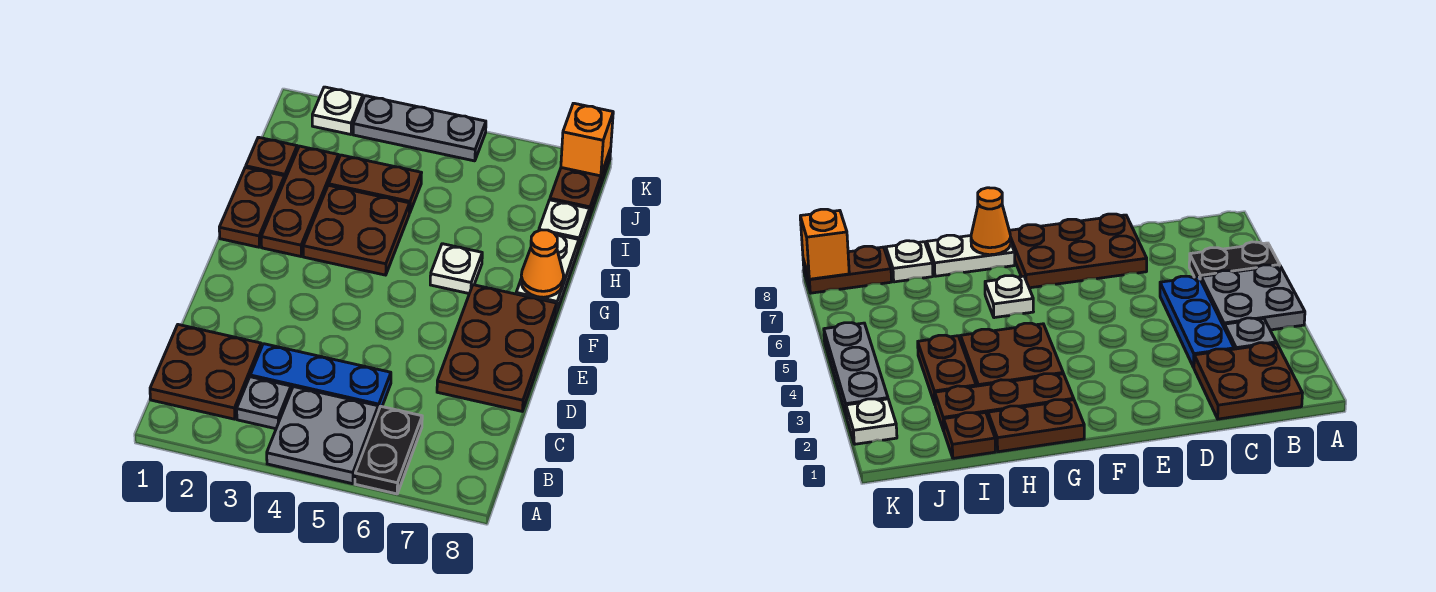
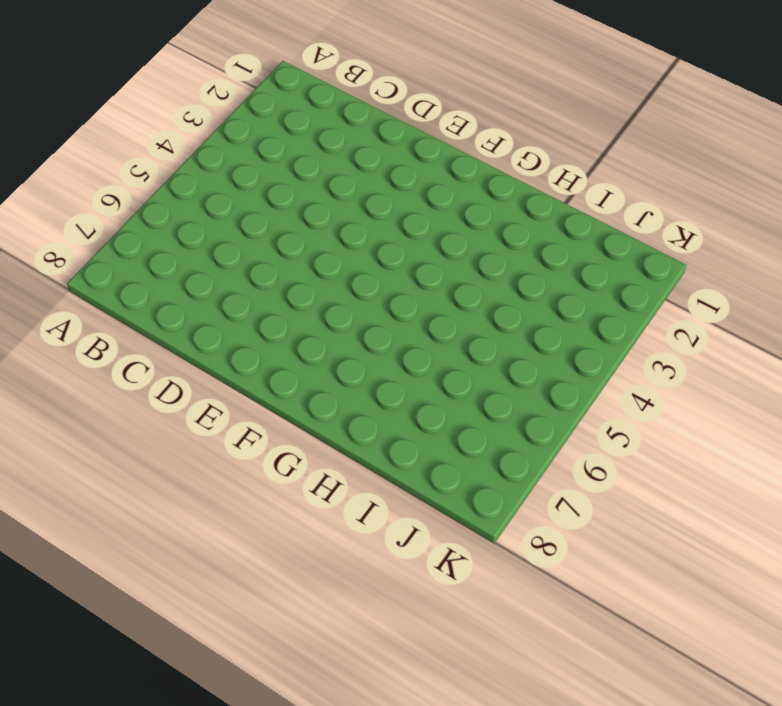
none -> grey 2x2 plate [267,387,378,484]
none -> black 1x2 plate [355,407,422,494]
none -> brown 2x2 plate [150,325,261,419]

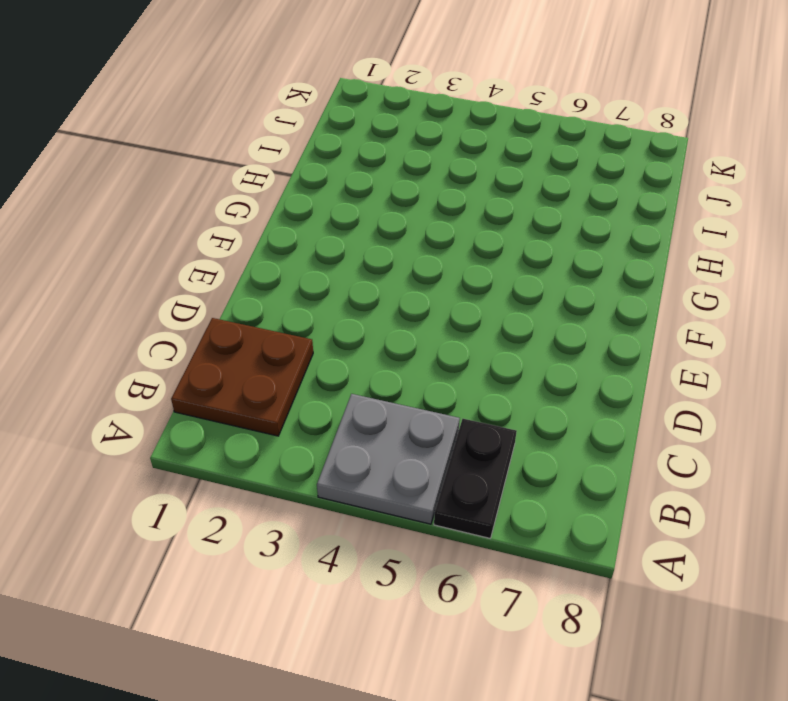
none -> grey 1x1 plate [237,377,291,429]
none -> blue 1x3 plate [250,344,391,411]
none -> brown 2x3 plate [437,285,557,411]

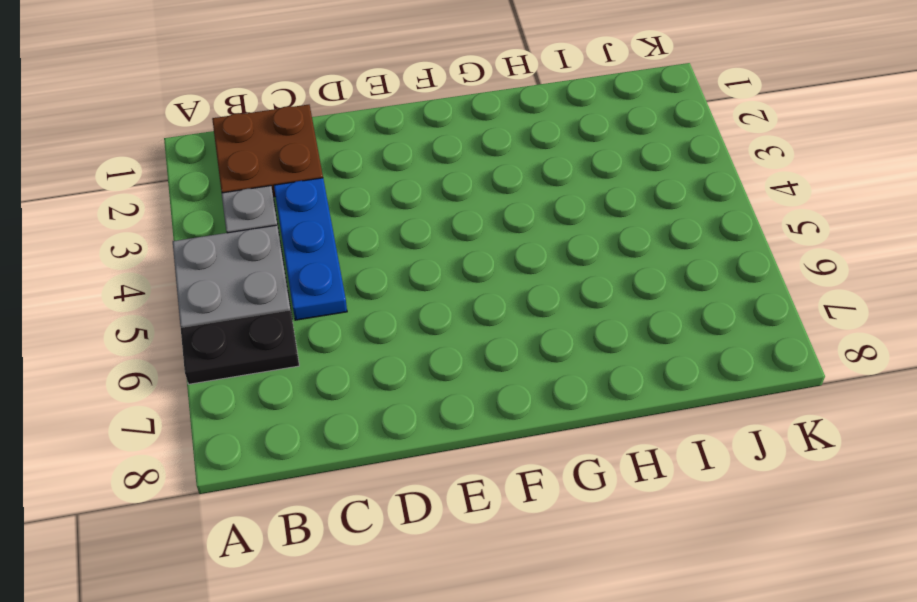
none -> brown 2x3 plate [437,285,557,411]
none -> brown 1x2 plate [219,167,285,247]
none -> brown 1x3 plate [261,146,339,256]

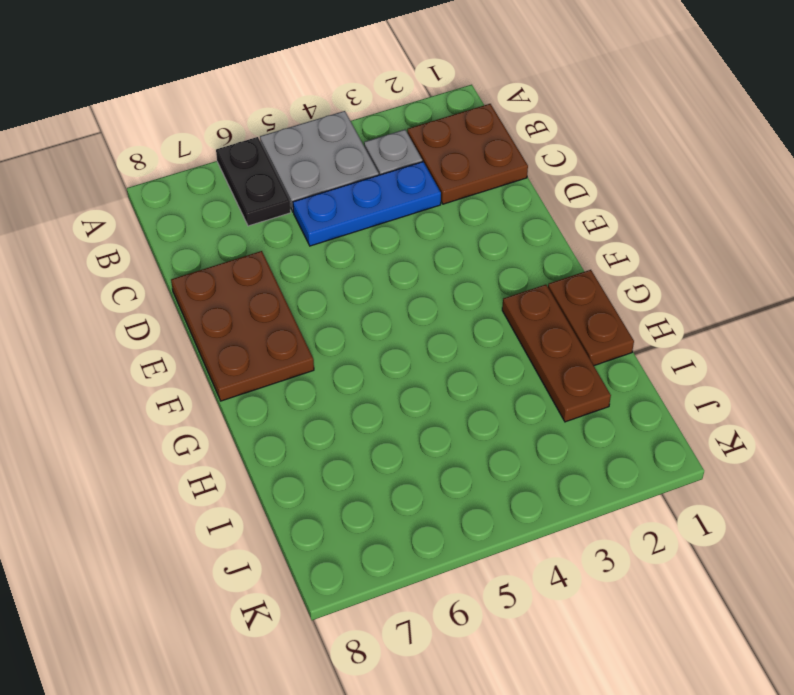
none -> brown 2x2 plate [303,185,410,275]
none -> white 1x1 plate [430,244,482,293]
none -> white 1x2 plate [516,234,579,313]

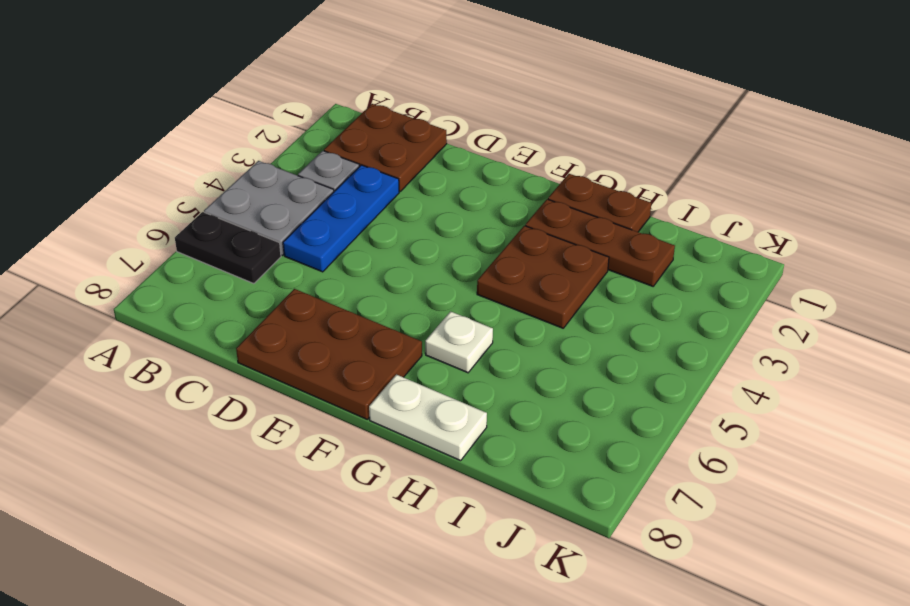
none -> brown 1x1 plate [246,137,297,178]
none -> brown 1x2 plate [329,155,421,213]
none -> white 1x1 plate [539,200,590,249]

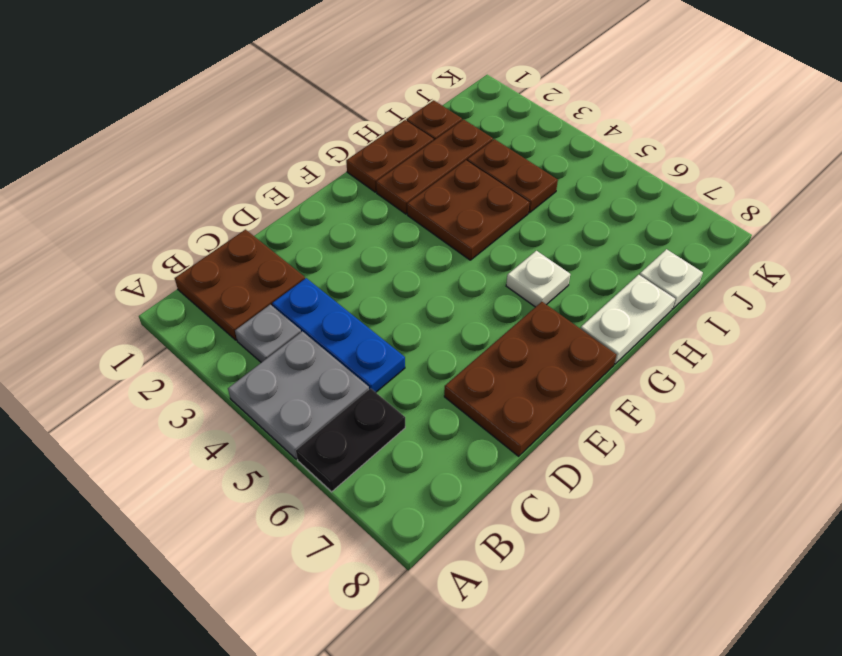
none -> brown 1x2 plate [550,149,611,218]
none -> white 1x1 plate [312,87,363,134]
none -> grey 1x3 plate [353,96,486,161]

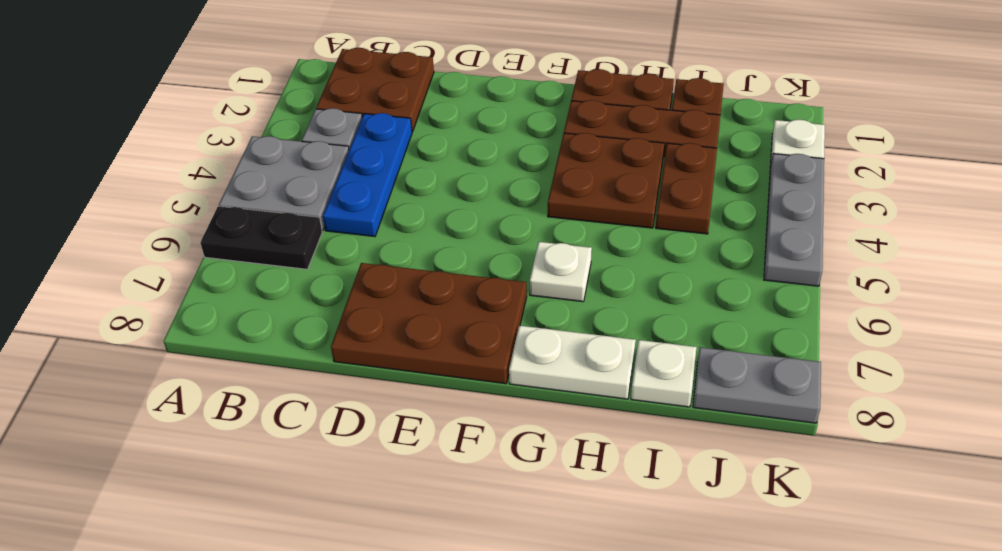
grey 1x2 plate [693,347,821,423] -> brown 1x2 plate [550,149,611,218]
none -> orange 1x1 cone [521,230,564,297]
none -> orange 1x1 brick [561,103,613,176]

